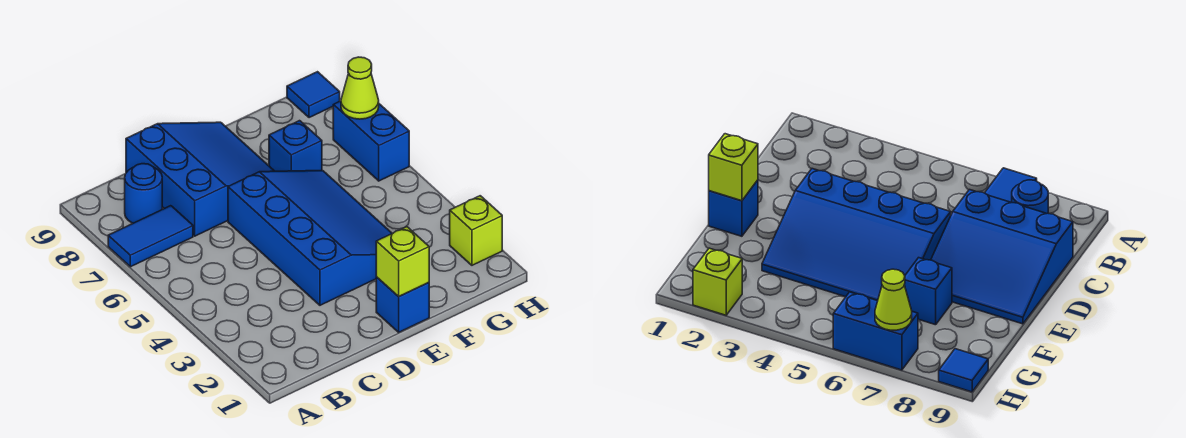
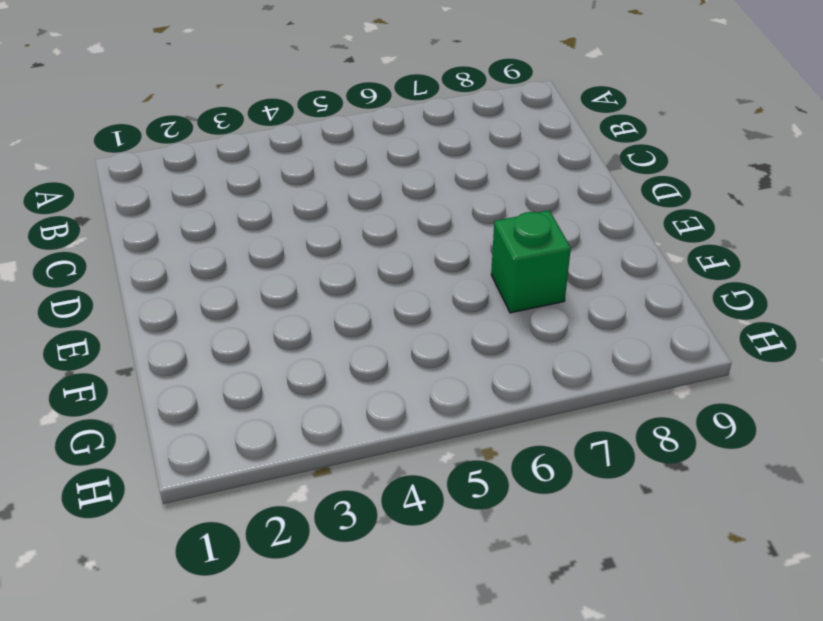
green 1x1 brick [491,210,571,313] -> blue 1x1 brick [269,121,322,171]
none -> blue 1x2 tile [108,206,193,267]
none -> blue 1x1 round brick [125,164,162,223]

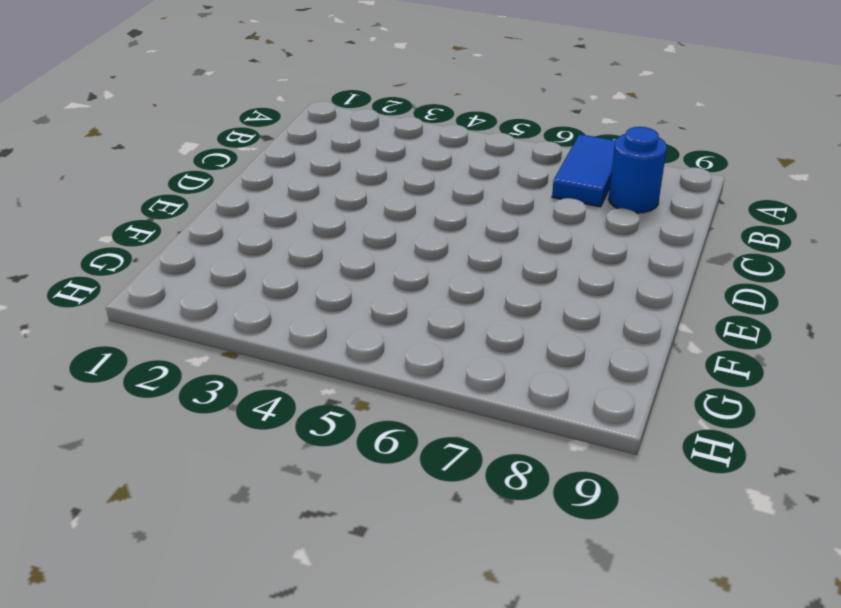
none -> blue 3x3 slope [126,122,274,236]
none -> blue 3x4 slope [228,171,392,305]

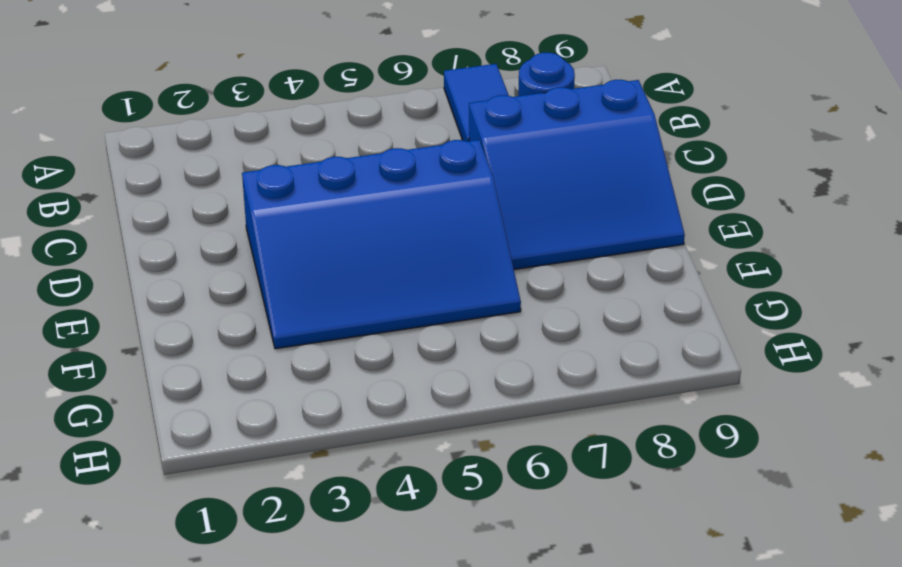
none -> blue 1x1 brick [376,277,429,332]
none -> blue 1x1 brick [269,121,322,171]

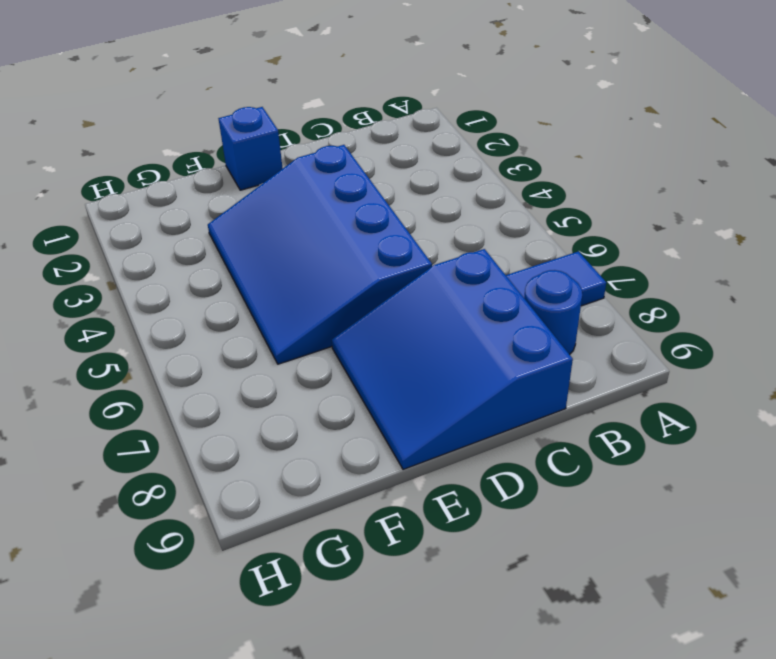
none -> blue 1x1 brick [269,121,322,171]
none -> lime 1x1 brick [450,196,502,265]

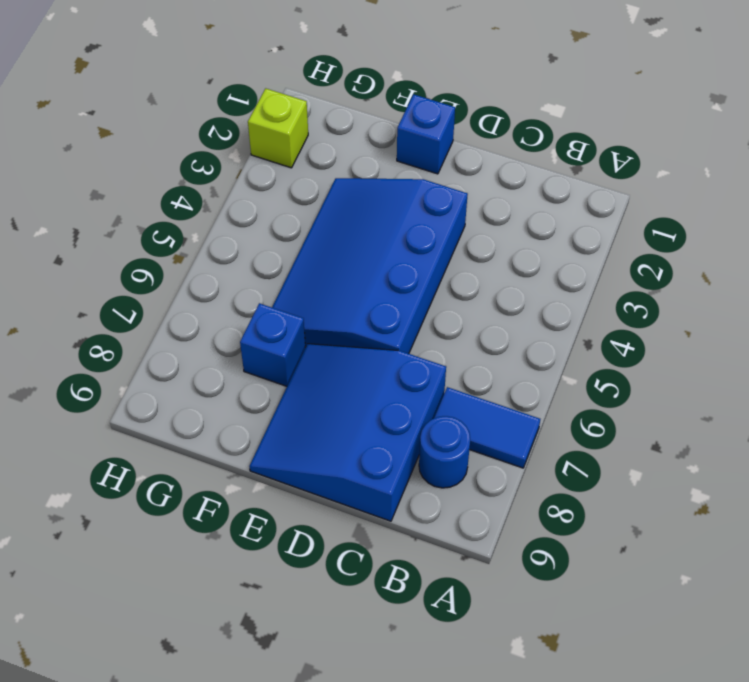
none -> blue 1x2 brick [333,101,409,181]
none -> blue 1x1 tile [287,72,340,118]

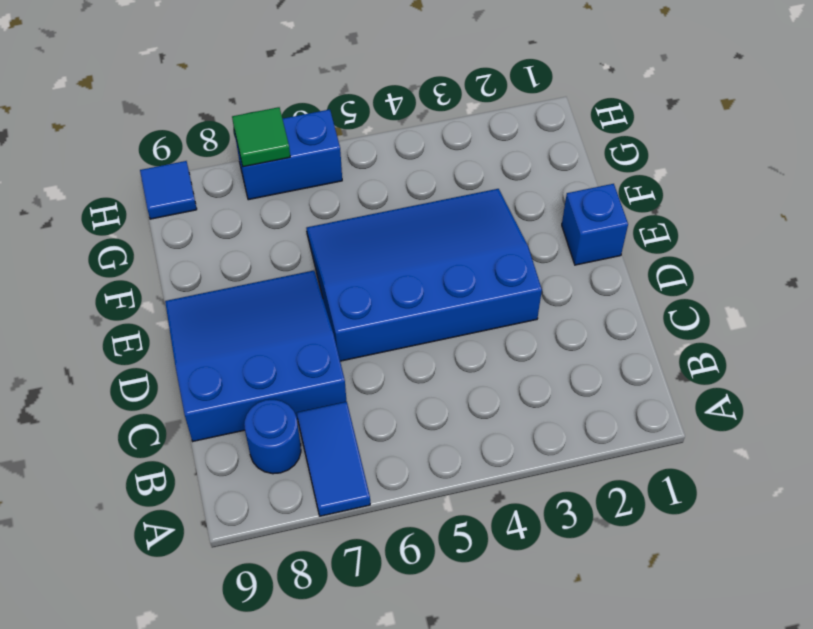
green 1x1 tile [232,107,290,167] -> lime 1x1 cone [341,57,379,119]
none -> blue 1x1 brick [269,121,322,171]
none -> lime 1x1 brick [450,196,502,265]

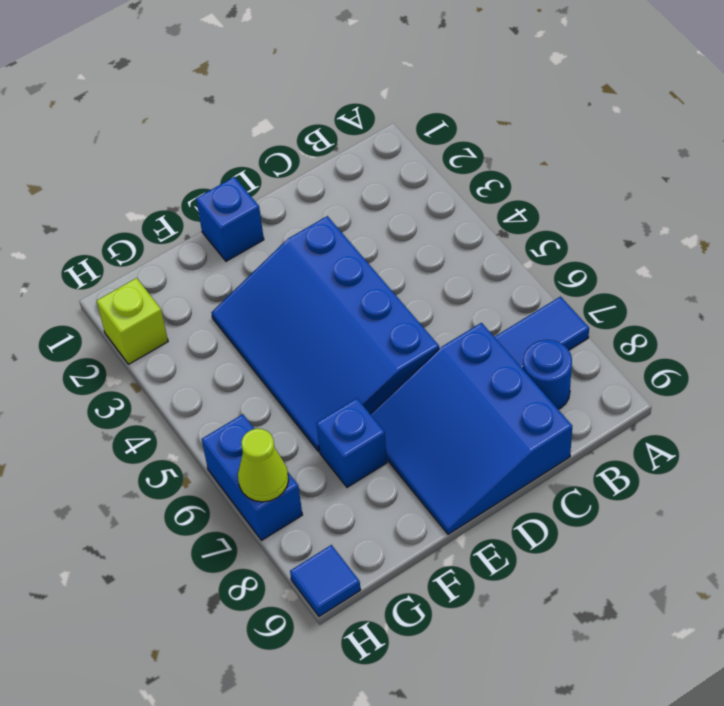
none -> lime 1x1 brick [376,227,429,297]

